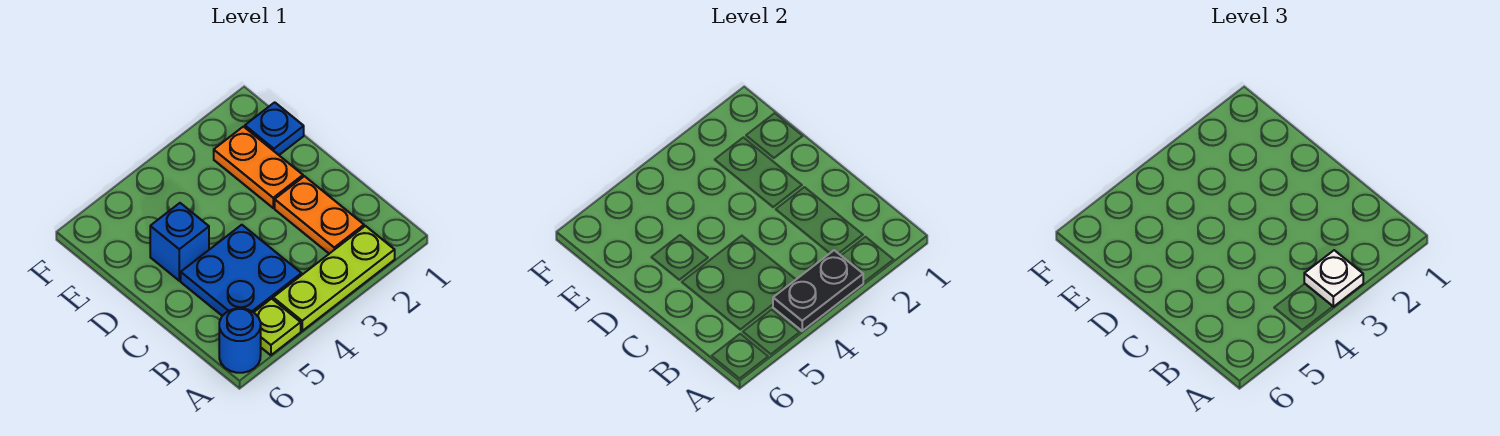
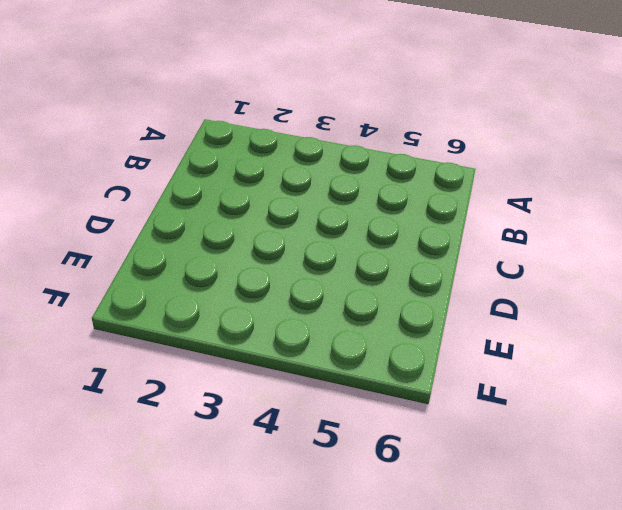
none -> lime 1x3 plate [273,226,395,331]
none -> lime 1x1 plate [254,299,301,355]

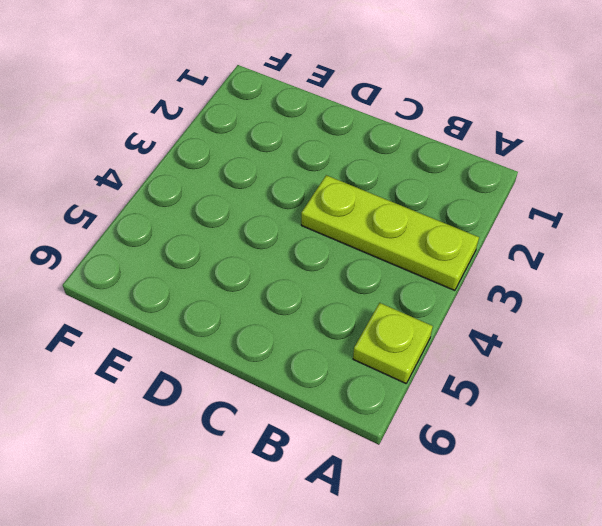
lime 1x3 plate [301,175,479,291] -> lime 1x3 plate turned to [273,226,395,331]
none -> blue 1x1 round brick [219,308,261,373]
none -> orange 1x2 plate [275,176,364,254]

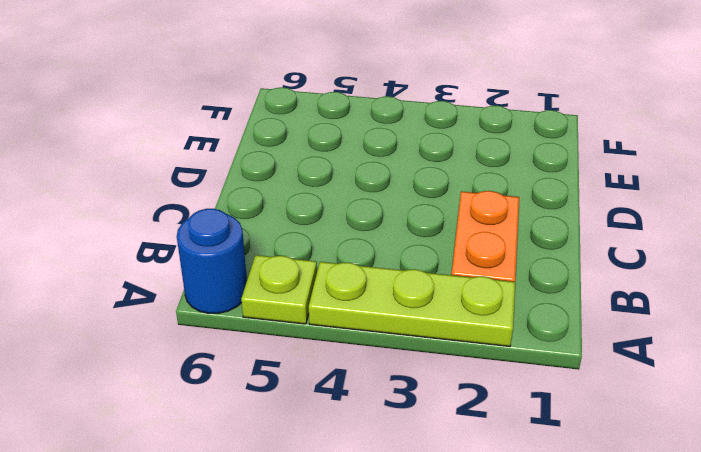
none -> blue 2x2 plate [181,225,301,316]
none -> orange 1x2 plate [214,127,303,208]

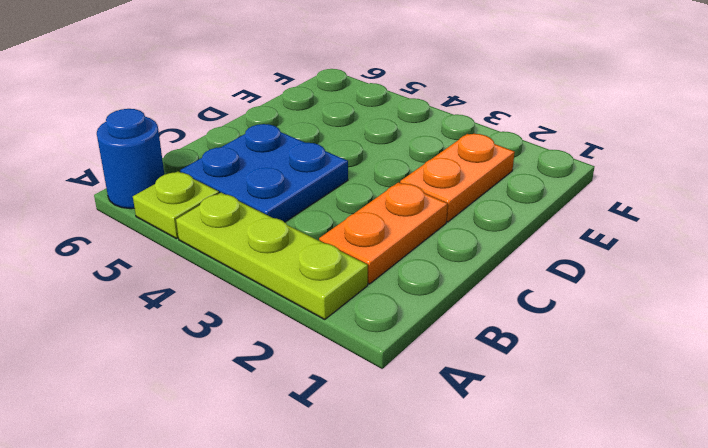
none -> blue 1x1 brick [150,203,209,281]
none -> blue 1x1 plate [245,102,304,155]

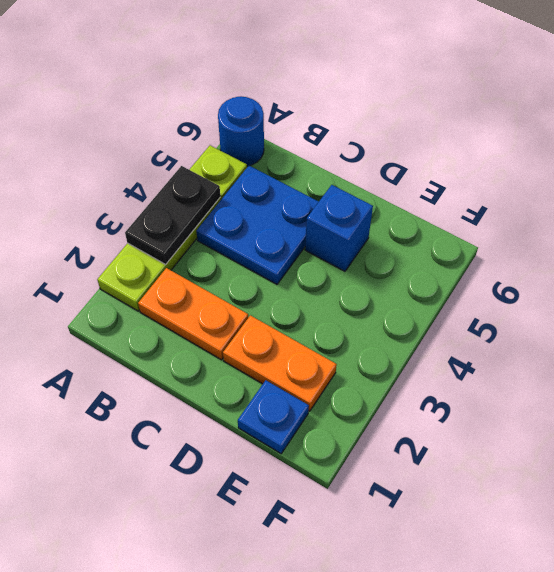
none -> white 1x1 plate [1304,250,1363,307]

